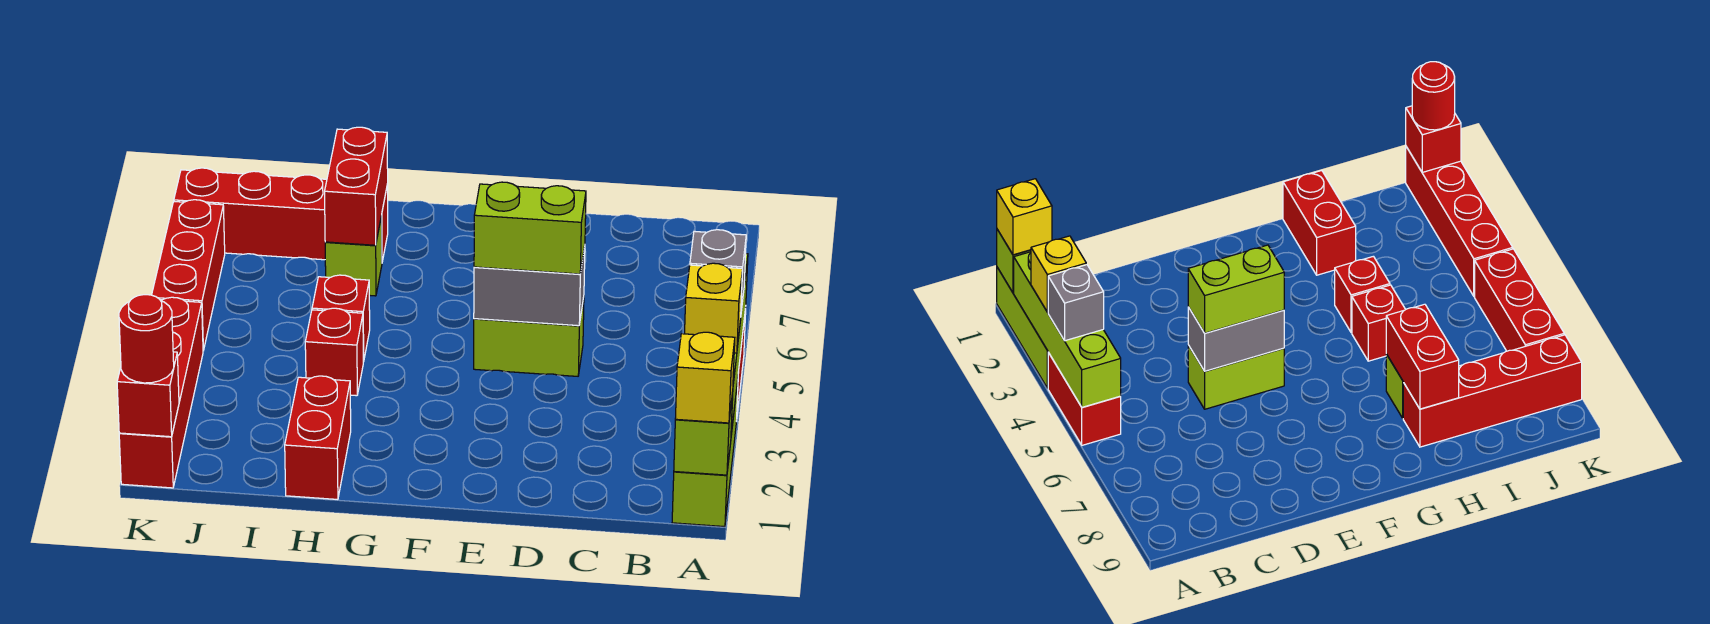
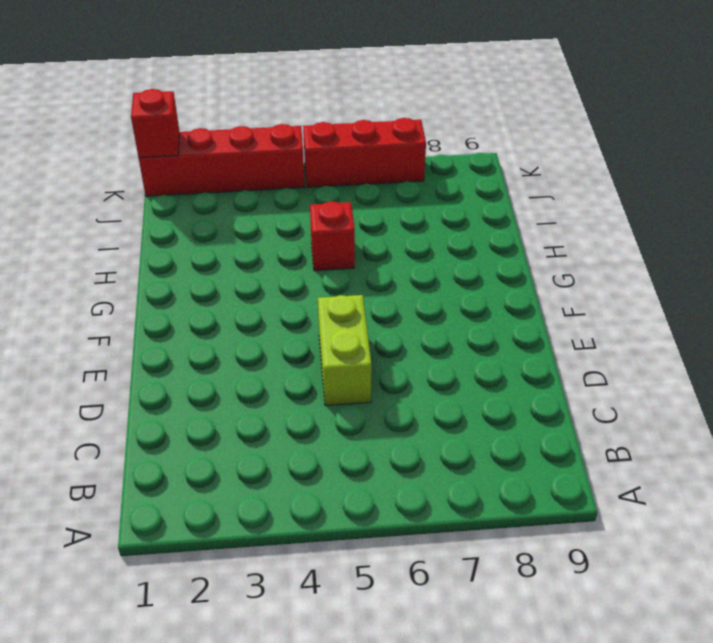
none -> lime 1x3 brick [672,381,738,527]
none -> red 1x2 brick [1048,352,1121,445]
none -> red 1x2 brick [285,376,351,499]

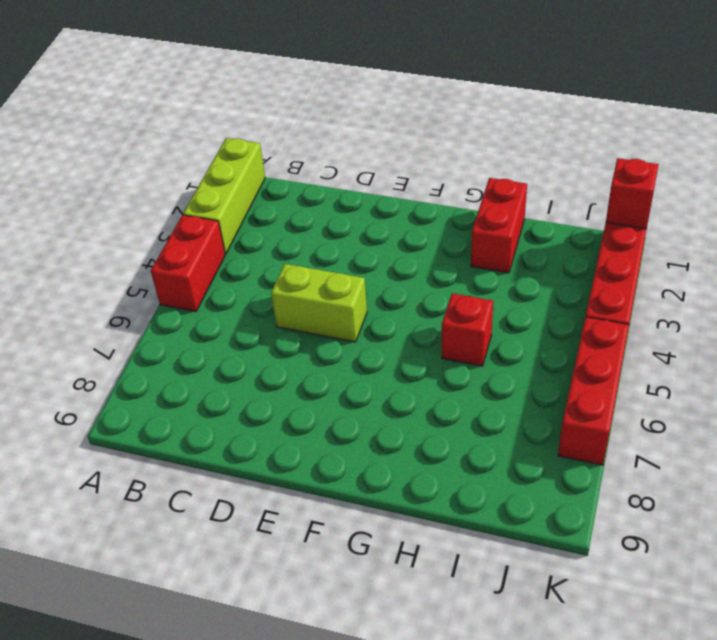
none -> red 1x1 brick [305,308,363,396]
none -> lime 1x1 brick [325,216,382,296]
none -> red 1x4 brick [174,168,388,262]

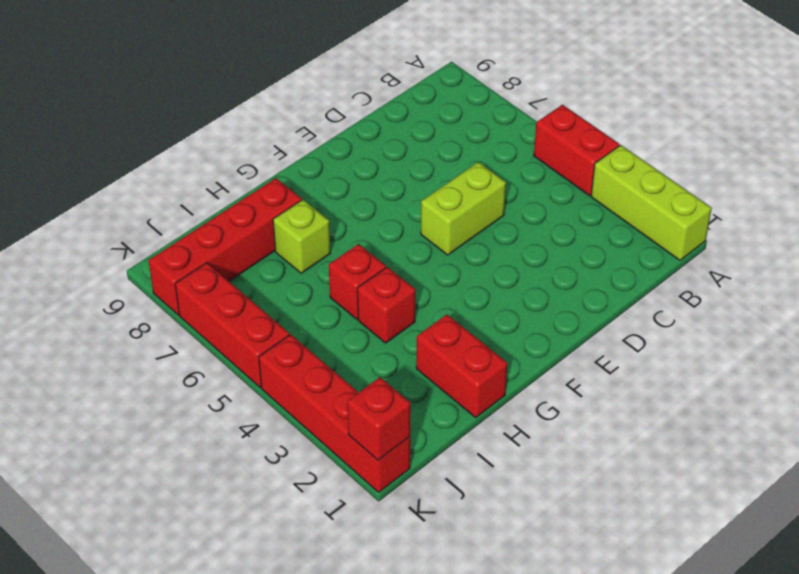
none -> lime 1x1 brick [674,393,733,475]
none -> lime 1x4 brick [1014,252,1121,407]
none -> grey 1x2 brick [474,246,585,326]

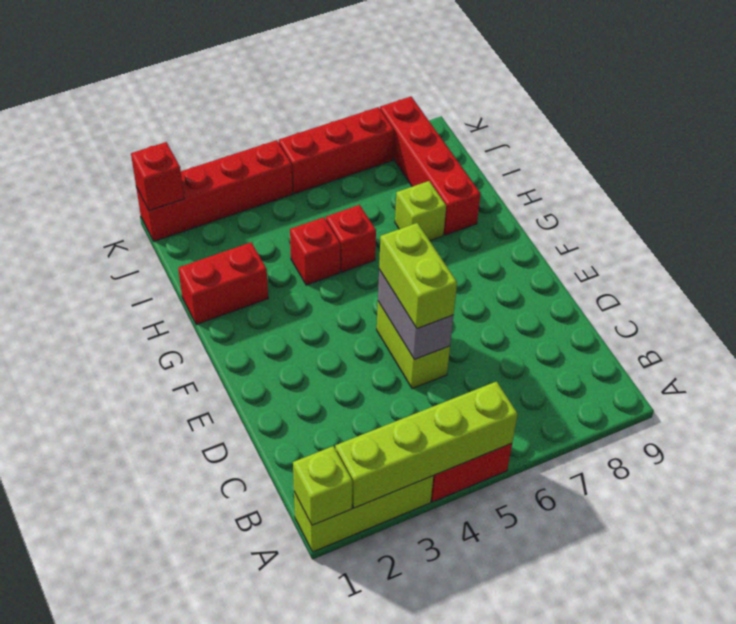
none -> red 1x2 brick [325,127,388,245]
none -> yellow 1x1 brick [675,332,735,423]
none -> yellow 1x1 brick [685,263,743,353]

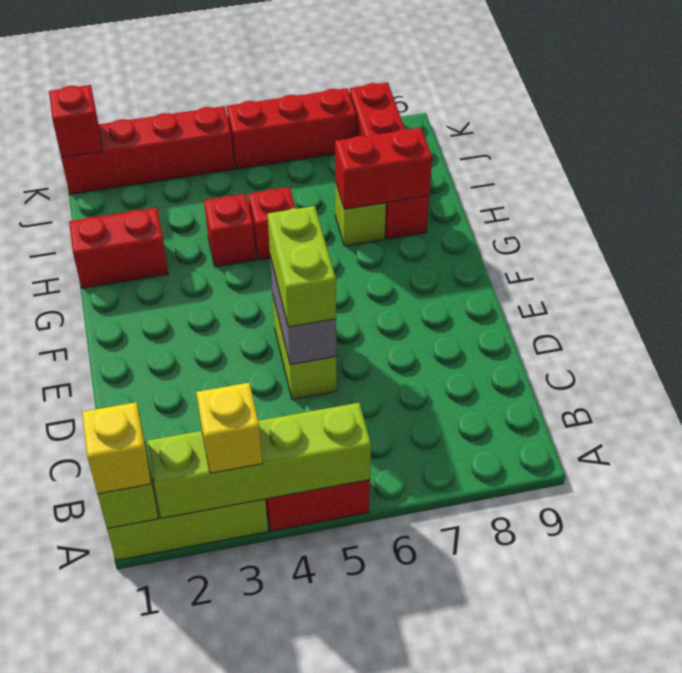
none -> grey 1x1 brick [690,230,746,311]
none -> red 1x1 round brick [119,295,174,383]

